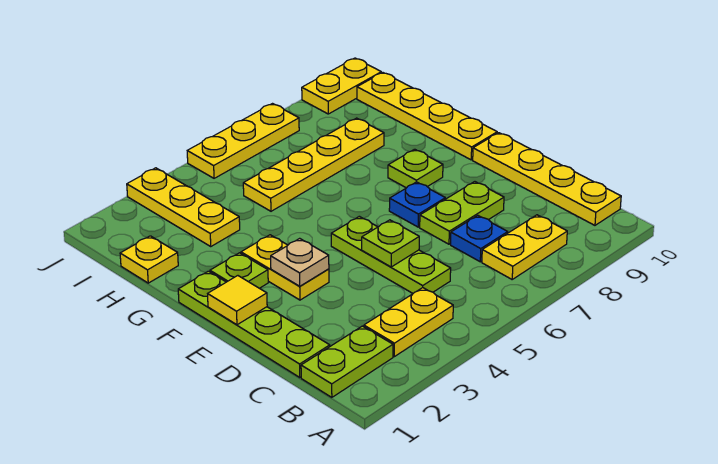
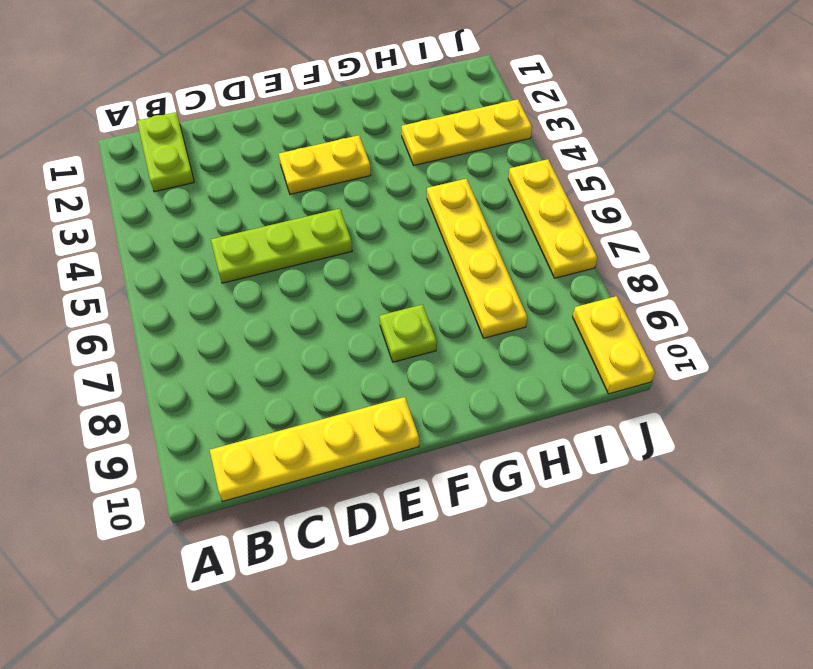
none -> yellow 1x2 plate [364,288,453,357]
none -> yellow 1x2 plate [482,215,567,279]
none -> lime 1x4 plate [178,271,330,377]

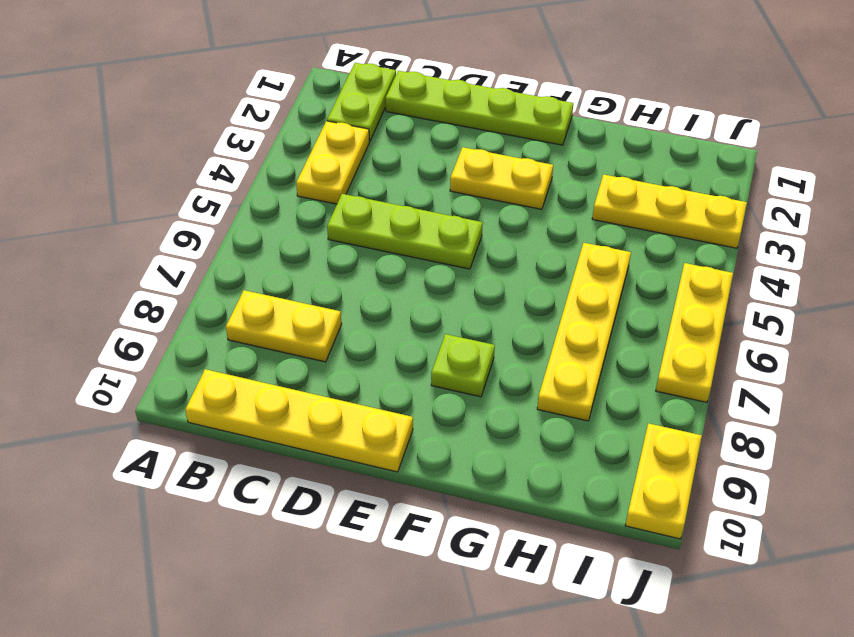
yellow 1x2 plate [226,290,342,362] -> yellow 1x2 plate turned to [482,215,567,279]
none -> blue 1x1 plate [451,215,508,262]
none -> lime 1x2 plate [420,182,504,244]
none -> blue 1x1 plate [389,182,445,227]

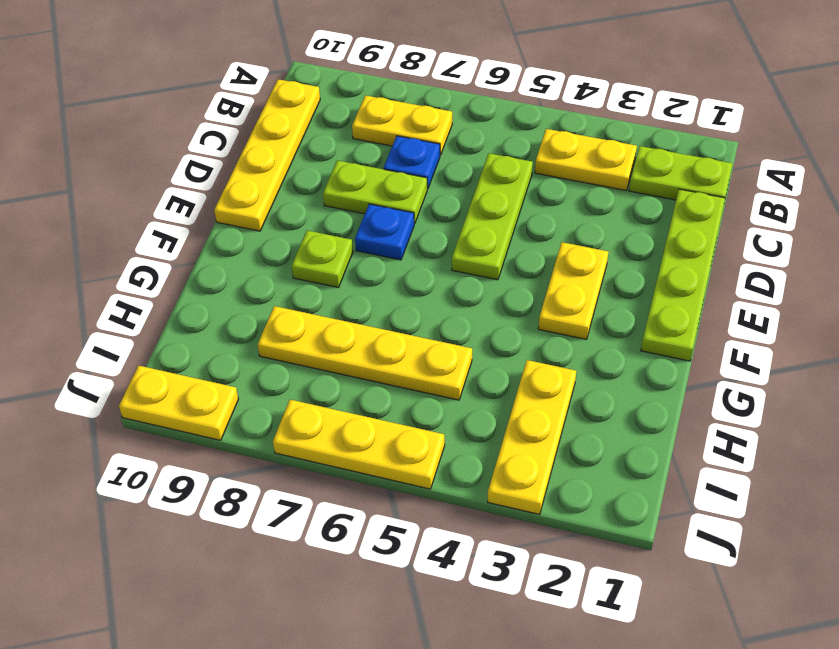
none -> lime 1x1 plate [210,253,268,288]
none -> yellow 1x4 plate [357,73,497,160]
none -> yellow 1x1 plate [120,236,178,283]

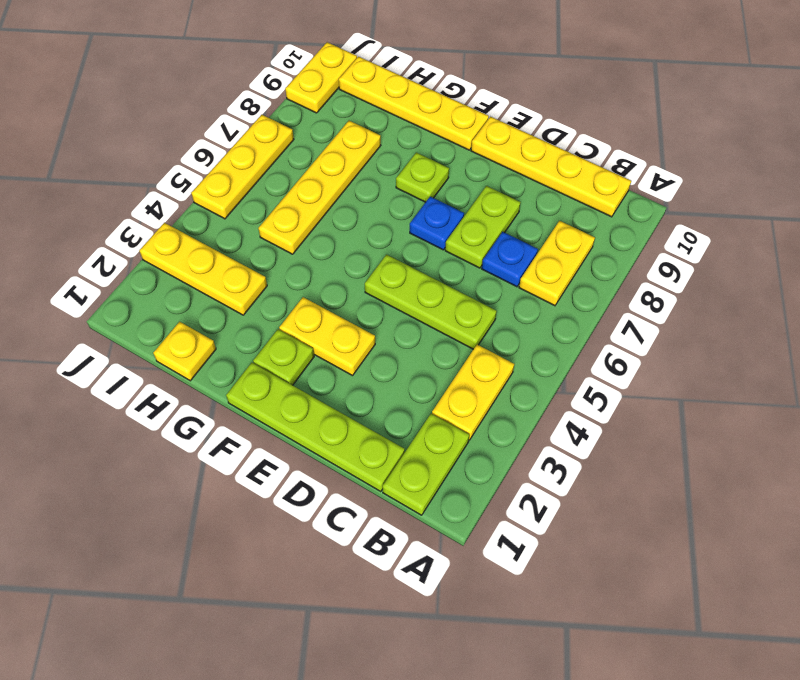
none -> lime 1x1 plate [362,220,419,267]
none -> yellow 1x1 tile [208,276,267,325]
none -> tan 1x1 plate [271,238,329,286]

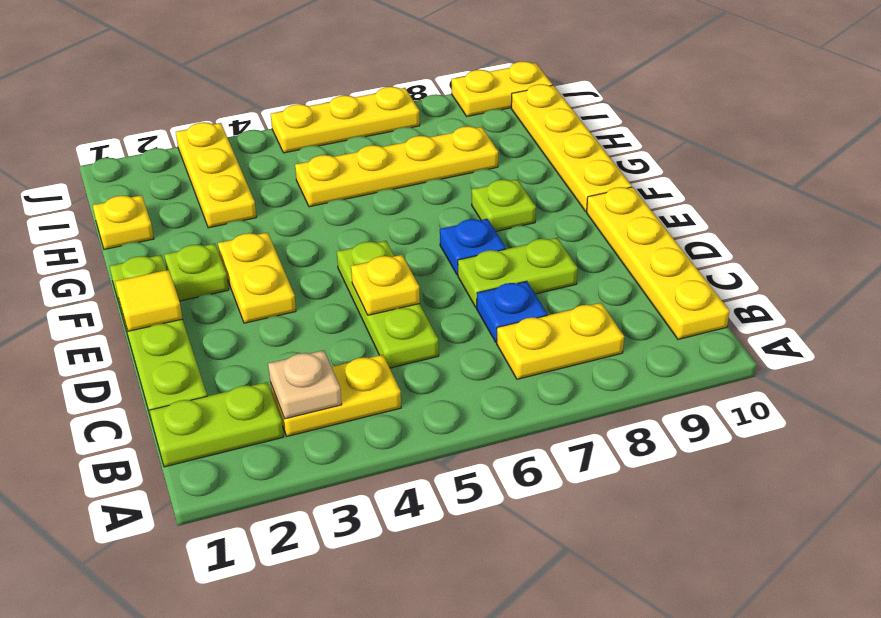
tan 1x1 plate [268,350,342,419] -> tan 1x1 plate moved to [271,238,329,286]
yellow 1x1 plate [351,255,420,315] -> lime 1x1 plate [362,220,419,267]

